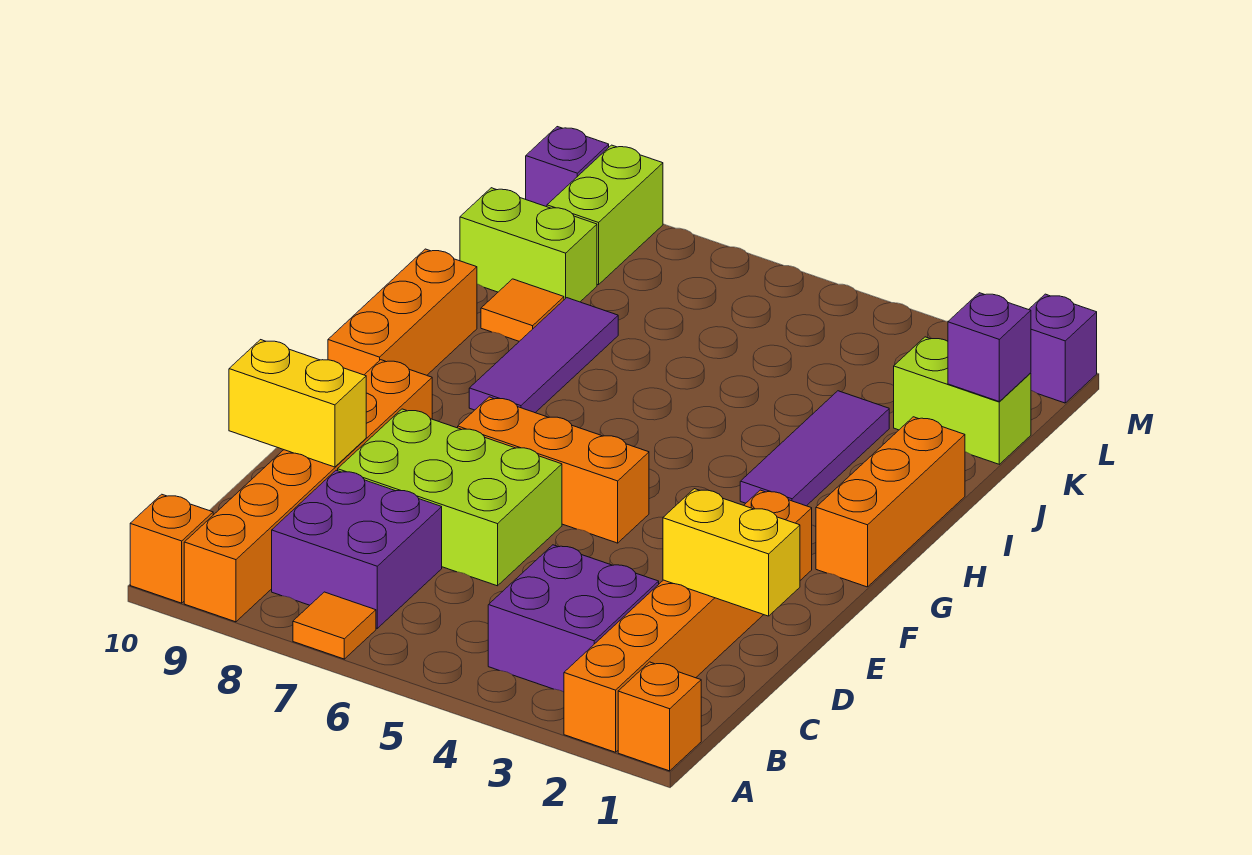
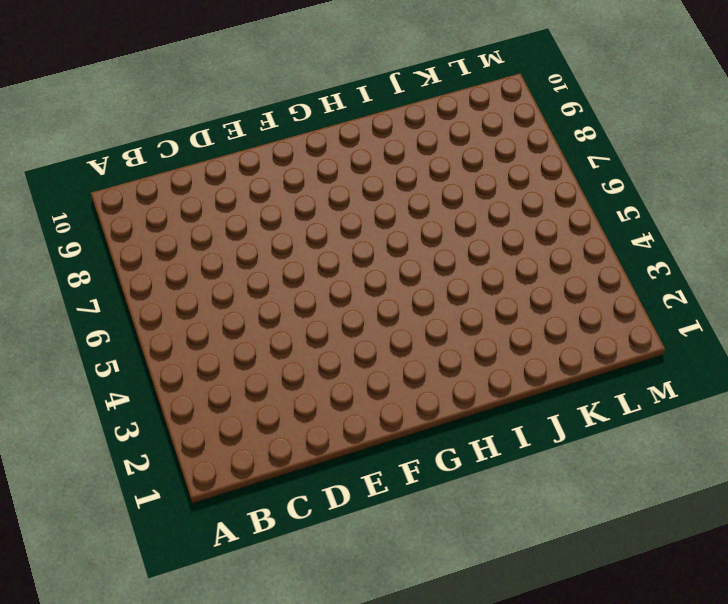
none -> orange 1x1 brick [618,662,701,771]
none -> orange 1x6 brick [564,490,812,752]
none -> orange 1x1 tile [293,592,376,659]

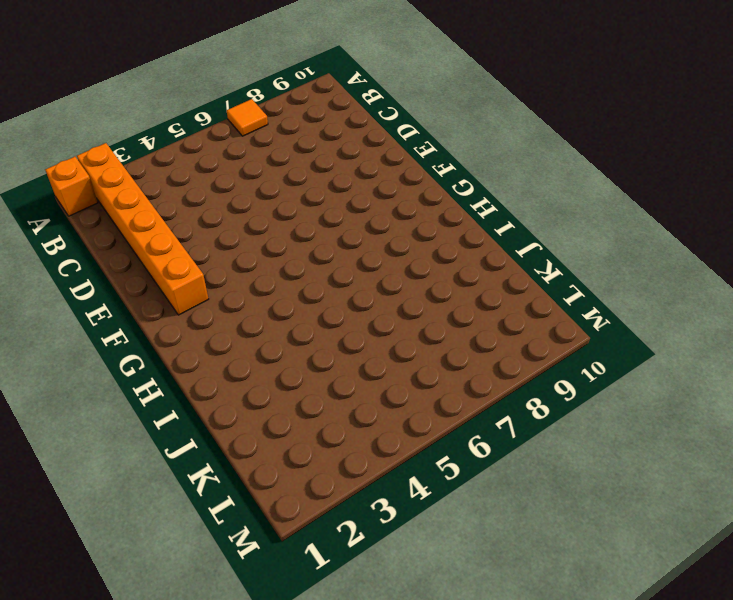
none -> orange 1x6 brick [184,360,432,622]
none -> orange 1x1 brick [130,494,213,603]
none -> purple 2x2 brick [488,545,659,692]

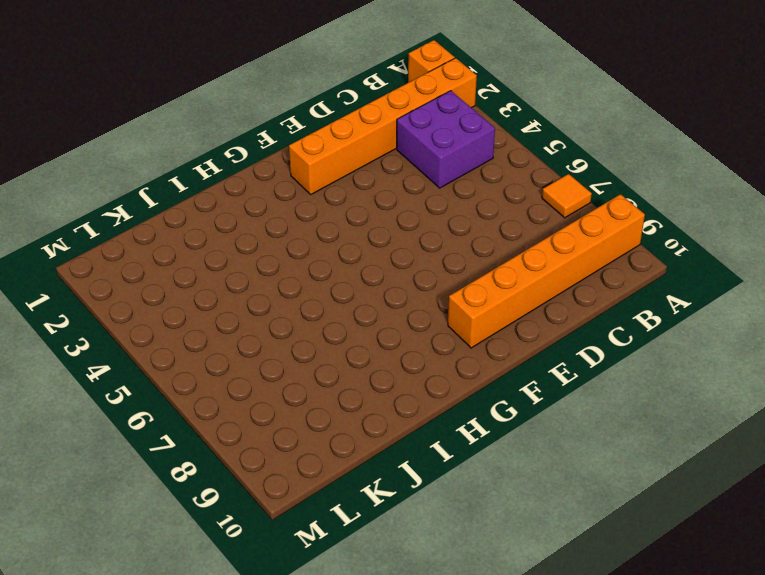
none -> orange 1x1 brick [130,494,213,603]
none -> purple 2x2 brick [272,470,442,628]
none -> lime 2x3 brick [338,409,562,586]

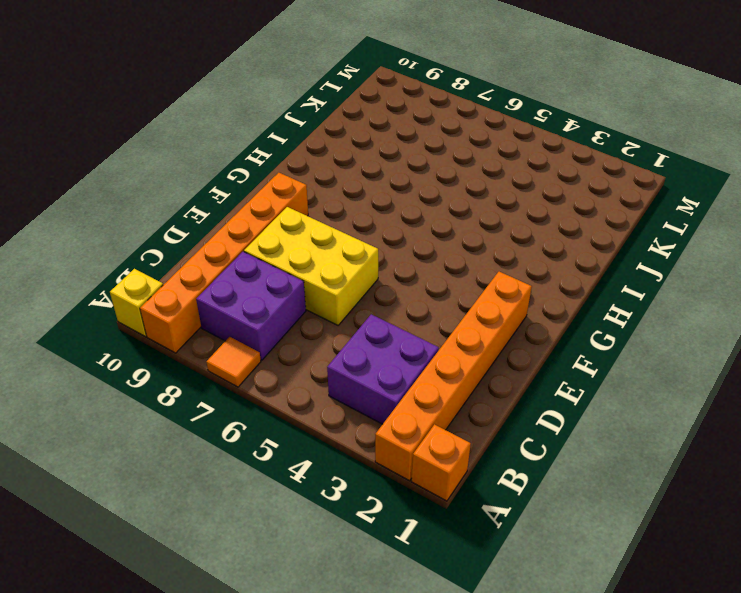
yellow 1x1 brick [110,269,163,337] -> orange 1x1 brick [130,494,213,603]
yellow 2x3 brick [244,207,378,325] -> lime 2x3 brick [338,409,562,586]
none -> orange 1x3 brick [458,397,649,543]
none -> orange 1x3 brick [816,417,965,587]
none -> orange 1x3 brick [328,249,477,375]

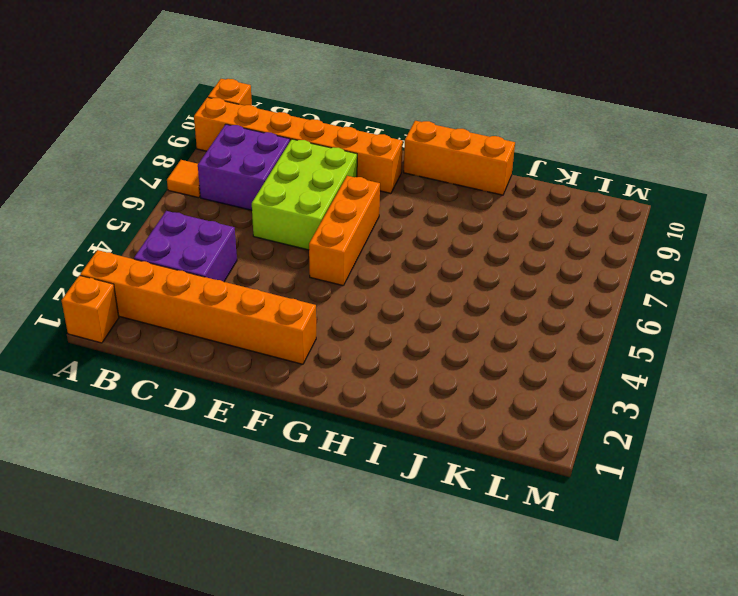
none -> orange 1x3 brick [816,417,965,587]
none -> purple 1x3 tile [740,391,889,506]
none -> purple 1x3 tile [469,298,618,413]

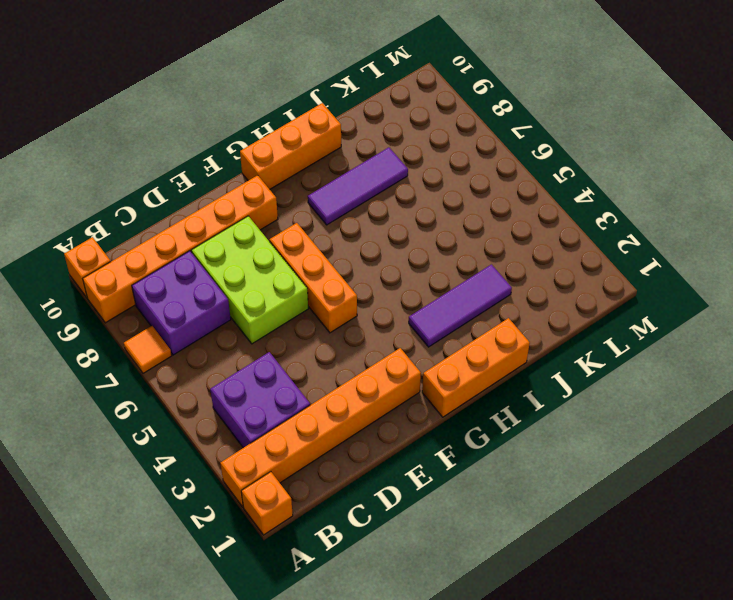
none -> orange 1x1 tile [481,279,564,341]
none -> lime 1x2 brick [894,337,1031,464]
none -> lime 1x2 brick [460,188,597,302]

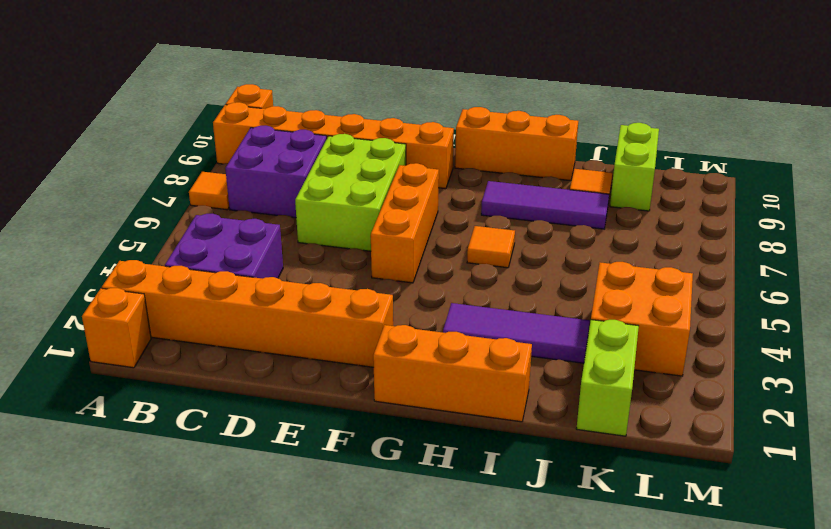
orange 1x1 tile [467,226,515,268] -> none
orange 2x2 brick [591,262,693,376] -> none
none -> lime 1x2 brick [547,145,663,285]
none -> purple 1x1 brick [1029,294,1097,403]
none -> purple 1x1 brick [526,127,609,207]

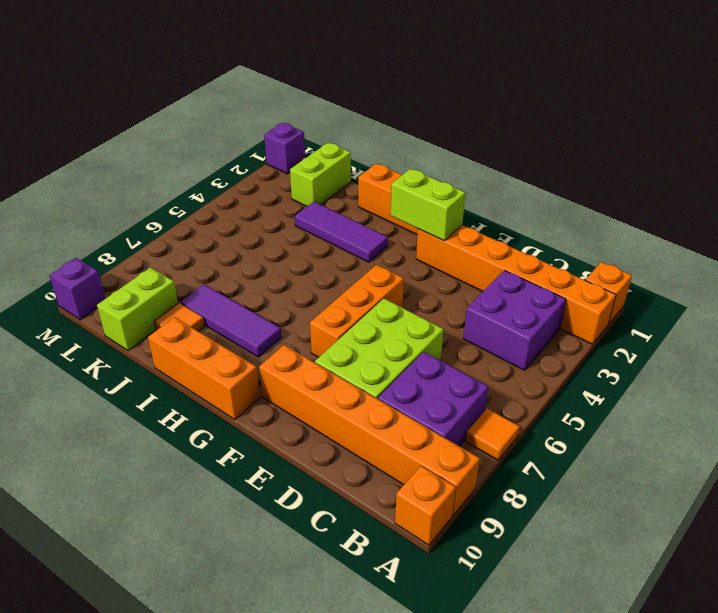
lime 1x2 brick [391,169,465,241] -> lime 1x2 brick moved to [547,145,663,285]
none -> yellow 1x2 brick [663,489,800,616]
none -> yellow 1x2 brick [229,340,366,467]
none -> purple 1x1 brick [948,293,1031,401]

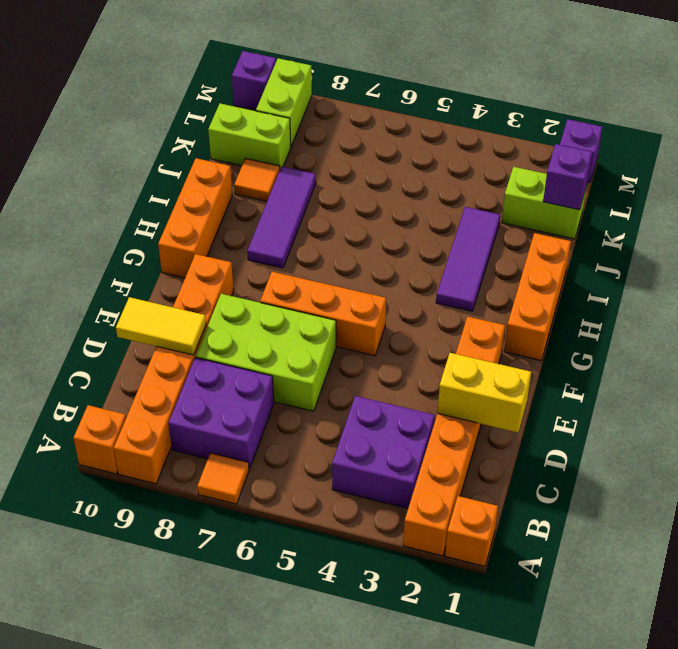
yellow 1x2 tile [116,297,206,355] -> yellow 1x2 brick [229,340,366,467]

